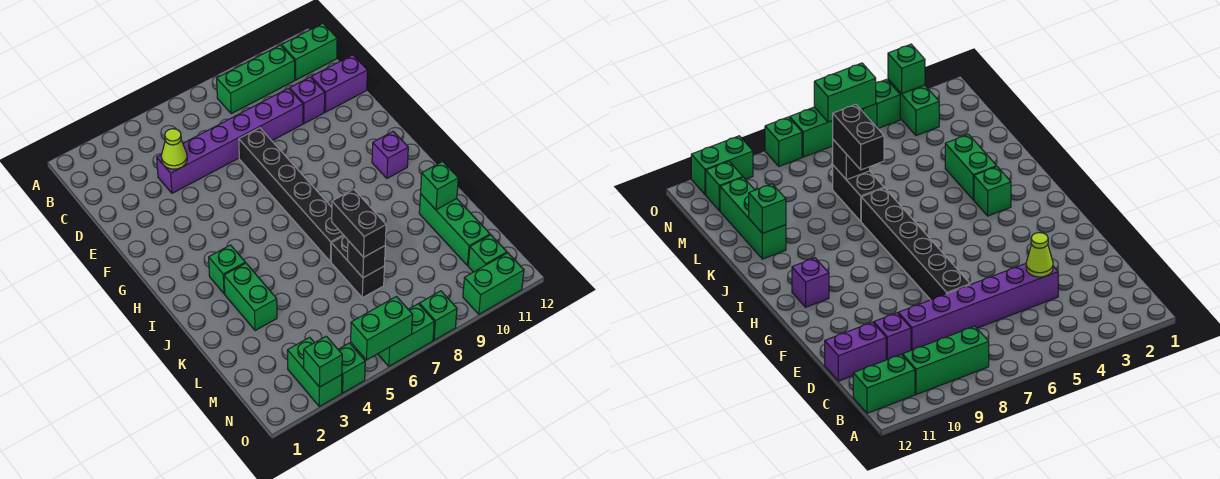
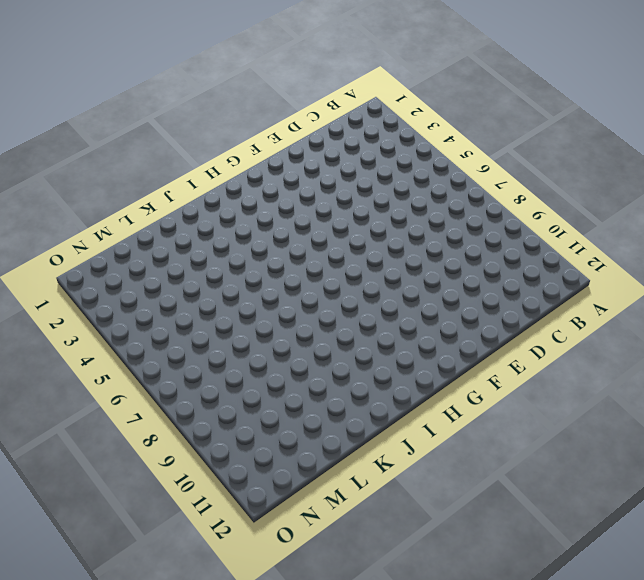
none -> green 1x3 brick [217,45,295,114]
none -> green 1x2 brick [282,23,337,80]
none -> purple 1x6 brick [157,88,303,193]

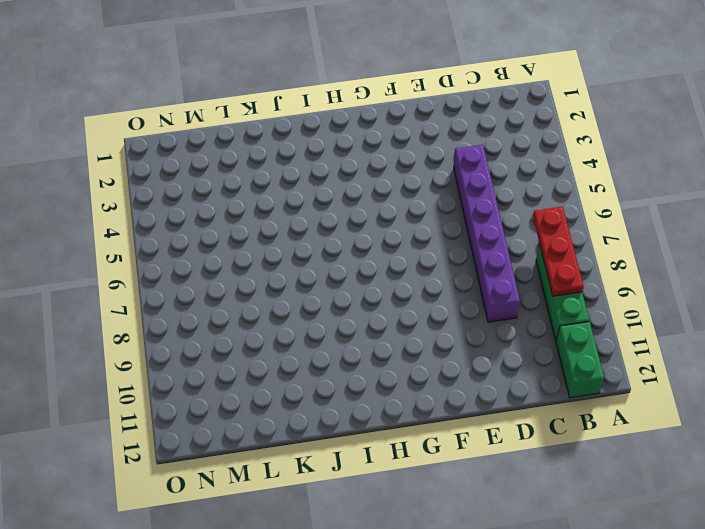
red 1x3 plate [533,206,584,296] -> none
none -> purple 1x1 brick [290,77,325,124]
none -> purple 1x2 brick [311,55,367,112]
none -> black 1x6 brick [239,128,344,262]

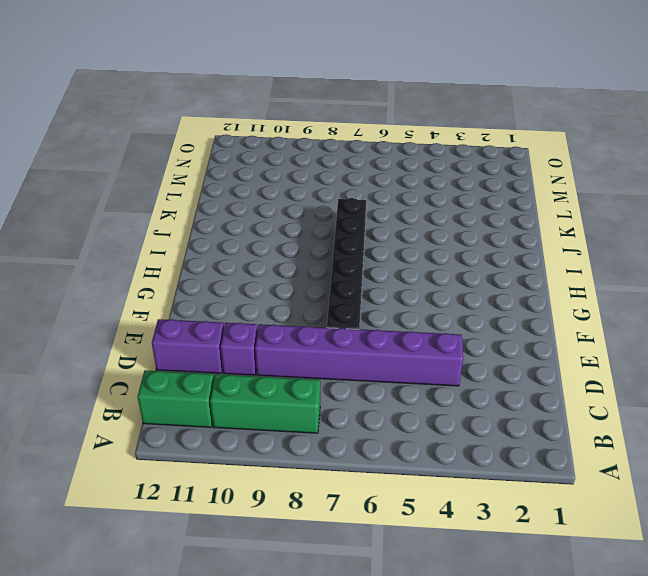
none -> purple 1x1 brick [372,131,408,178]
none -> green 1x1 brick [209,245,245,294]
none -> green 1x2 brick [224,263,277,331]

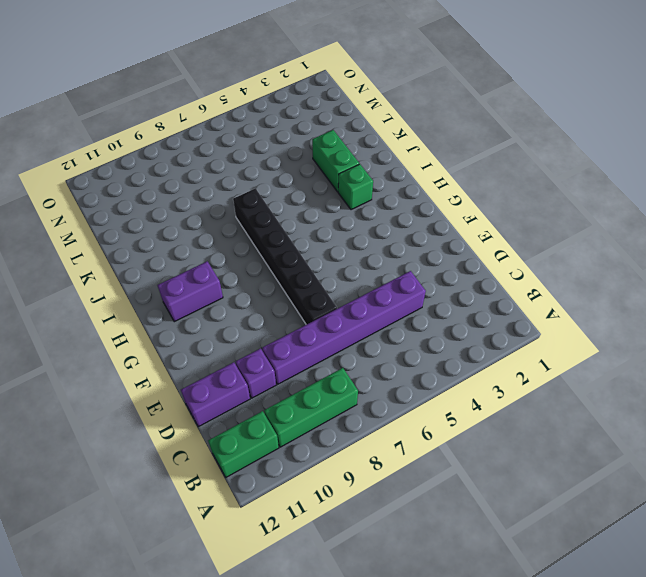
purple 1x2 brick [157,261,223,322] -> purple 1x1 brick [372,131,408,178]
none -> black 1x2 brick [331,236,384,298]
none -> green 1x3 brick [419,194,490,266]
none -> green 1x2 brick [287,337,342,407]

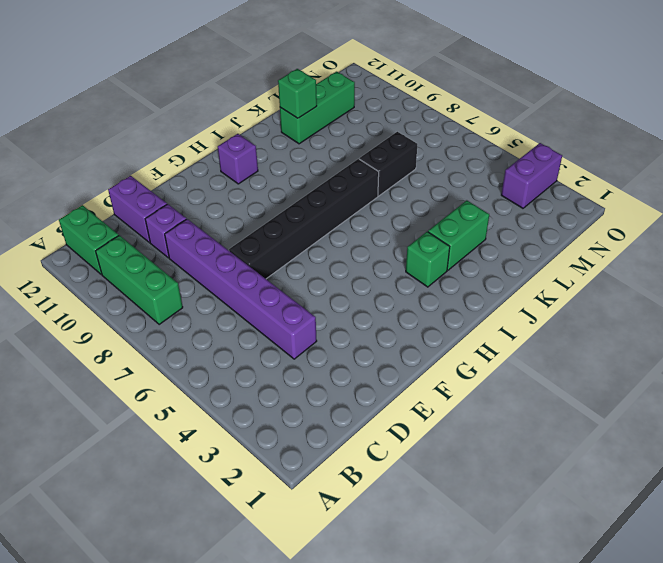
purple 1x2 brick [501,143,562,208] -> green 1x2 brick [287,337,342,407]
none -> green 1x1 brick [468,235,507,272]
none -> green 1x1 brick [338,343,365,393]
none -> green 1x2 brick [378,304,434,366]

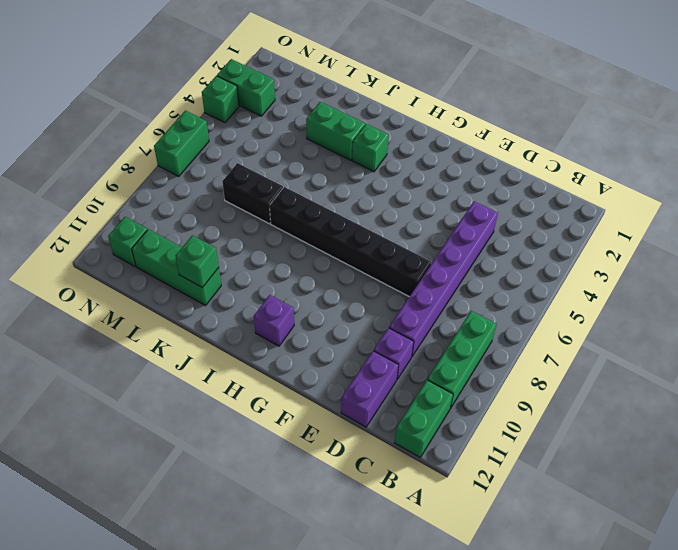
none -> green 1x1 brick [419,291,457,340]
none -> green 1x2 brick [463,253,524,314]
none -> lime 1x1 cone [161,129,187,169]

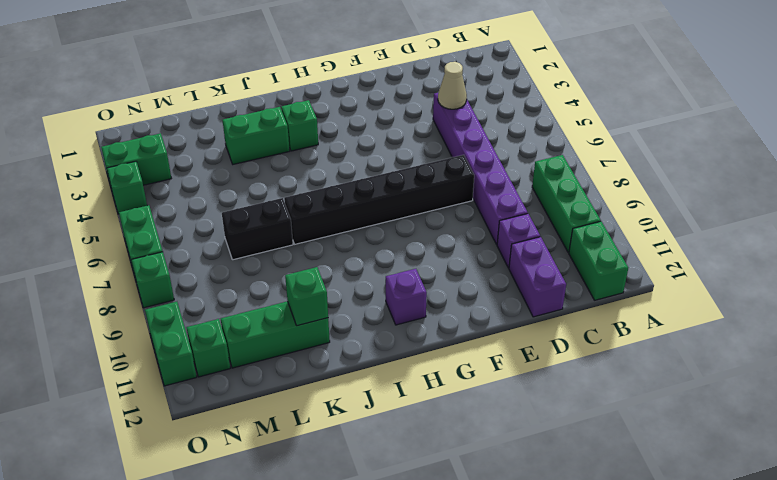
tan 1x1 cone [438,62,467,109] -> lime 1x1 cone [161,129,187,169]
none -> black 1x1 brick [347,241,385,278]
none -> green 1x1 brick [304,336,342,387]
none -> green 1x2 brick [351,297,413,360]

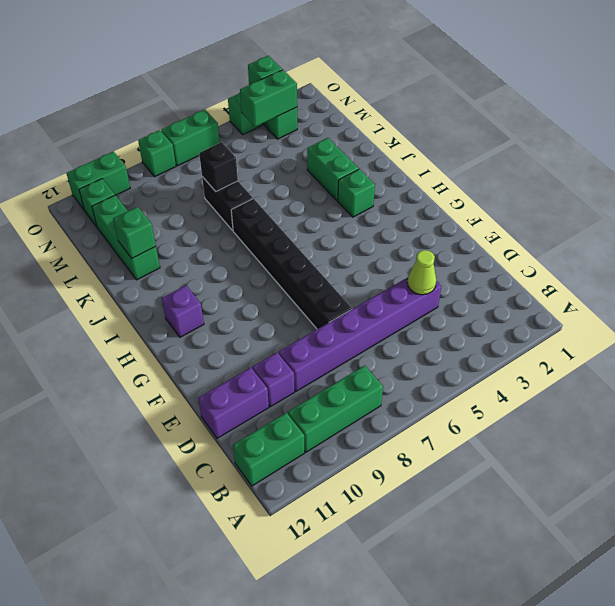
green 1x2 brick [240,70,297,127] -> green 1x2 brick moved to [351,297,413,360]
none -> black 1x2 brick [332,189,386,257]

